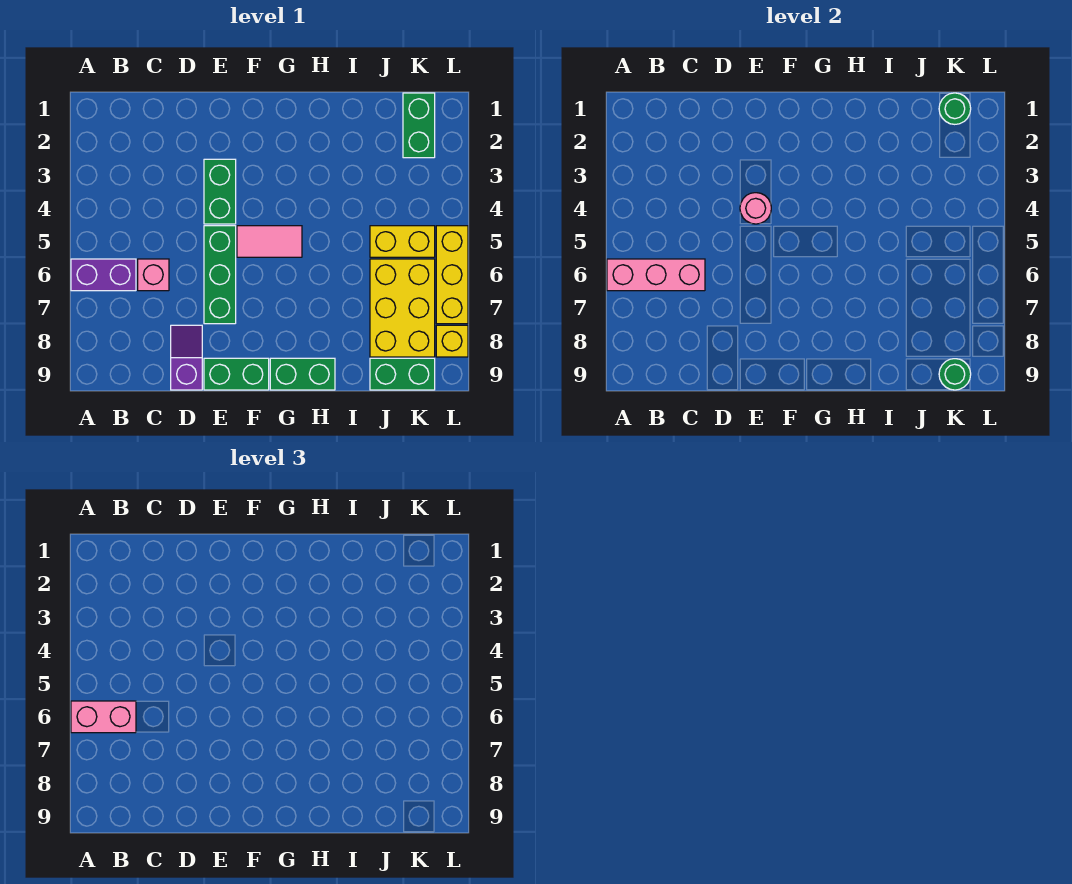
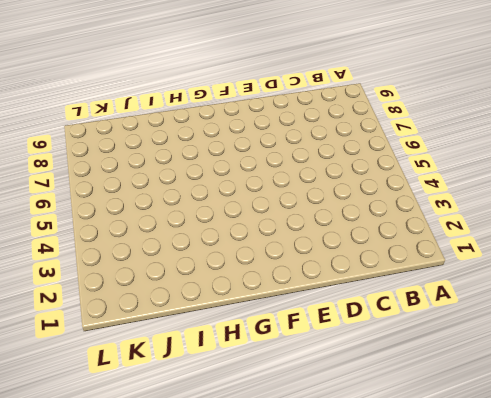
none -> purple 1x2 brick [71,259,136,291]
none -> pink 1x1 brick [138,259,169,291]
none -> purple 1x2 slope [171,325,202,390]

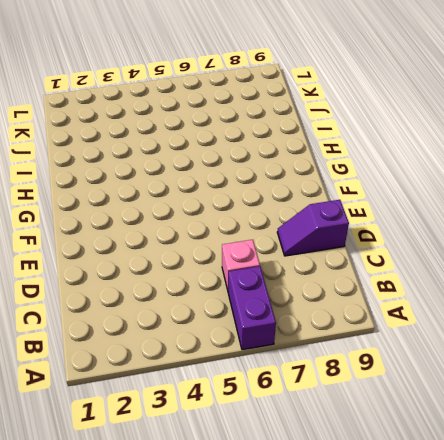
none -> green 1x2 brick [204,159,236,224]
none -> green 1x3 brick [204,226,236,324]
none -> green 1x2 brick [204,358,269,390]

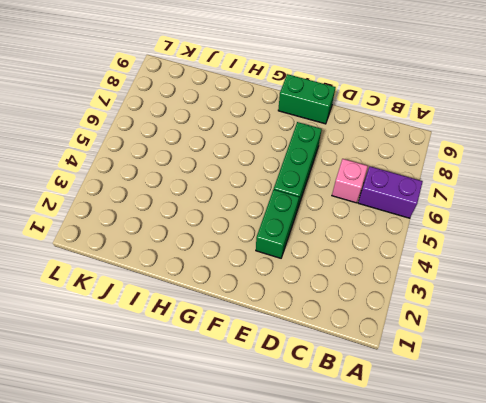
none -> purple 1x2 slope [171,325,202,390]
none -> pink 1x2 tile [237,226,302,257]
none -> green 1x2 brick [270,358,335,390]

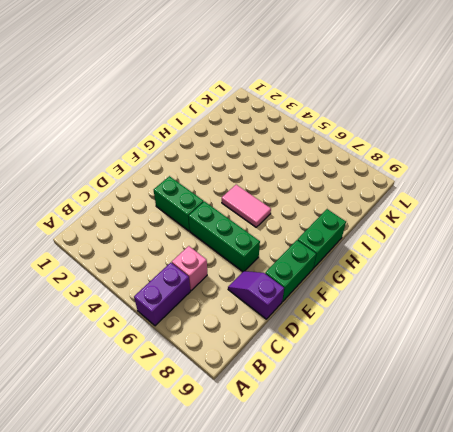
pink 1x2 tile [222,185,271,227] -> pink 1x2 tile turned to [237,226,302,257]
none -> yellow 1x2 brick [370,226,435,257]
none -> yellow 2x3 brick [370,259,435,357]
none -> green 1x2 brick [370,358,435,390]

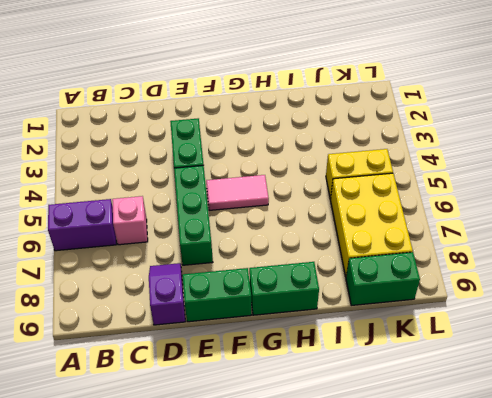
none -> green 1x2 brick [403,93,435,158]
none -> yellow 1x3 brick [436,226,468,324]
none -> yellow 1x1 brick [436,325,468,357]

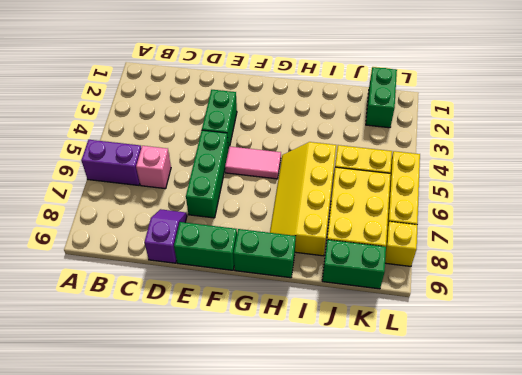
yellow 2x4 slope [270,142,336,256] -> none
none -> pink 1x3 brick [607,259,705,291]
none -> pink 1x1 round brick [740,193,771,224]
none -> green 1x1 round brick [939,93,971,124]

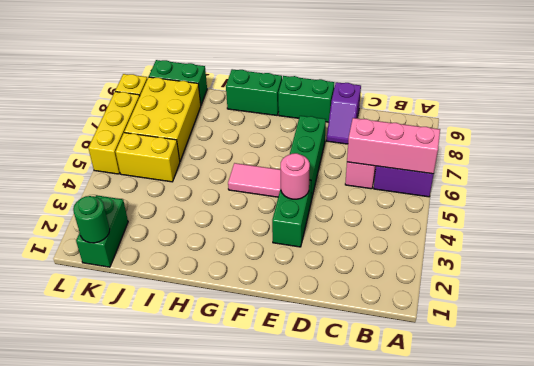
none -> green 1x1 round brick [939,359,971,390]
none -> pink 1x2 brick [71,701,136,733]

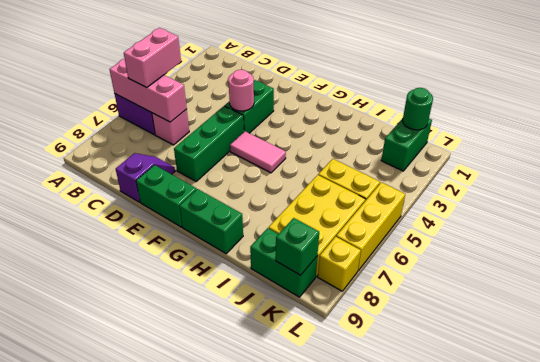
pink 1x2 brick [124,28,181,87] -> pink 1x2 brick turned to [71,701,136,733]
green 1x1 brick [276,218,319,275] -> green 1x1 round brick [939,359,971,390]

